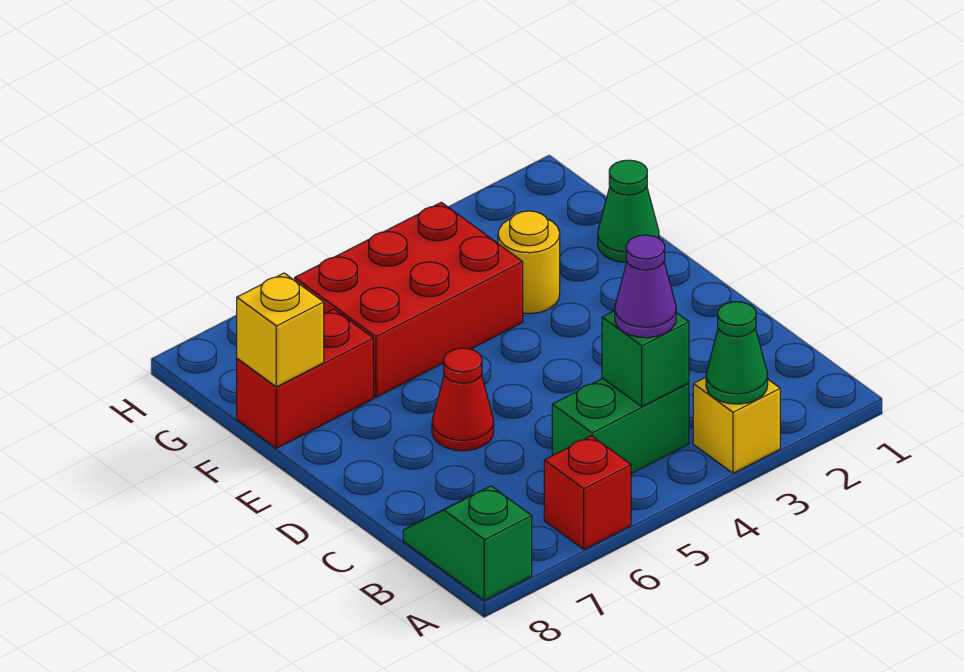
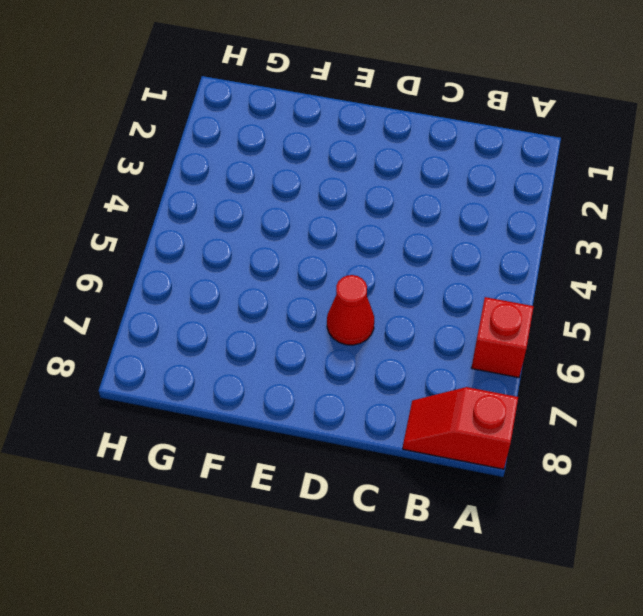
red 1x2 slope [403,387,518,469] -> green 1x2 slope [403,486,532,600]
none -> yellow 1x1 brick [693,377,780,473]
none -> green 1x2 brick [552,378,689,474]
none -> green 1x1 cone [598,160,659,262]

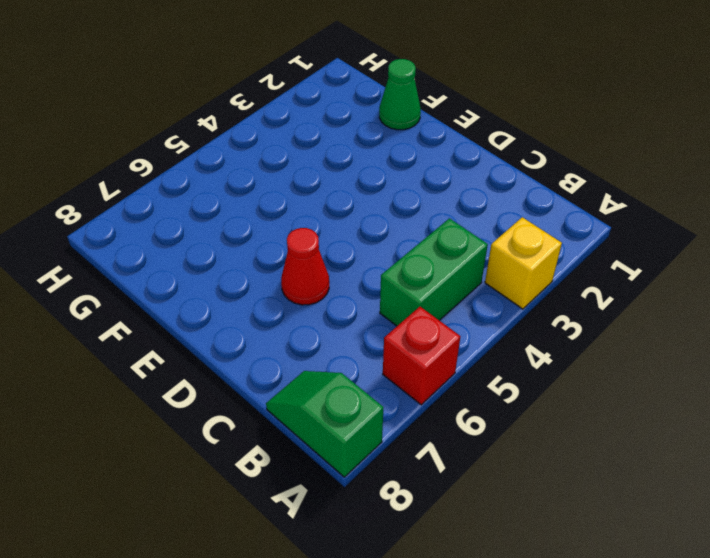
none -> yellow 1x1 round brick [498,211,560,314]
none -> red 2x3 brick [295,202,523,397]
none -> red 1x2 brick [237,309,373,448]

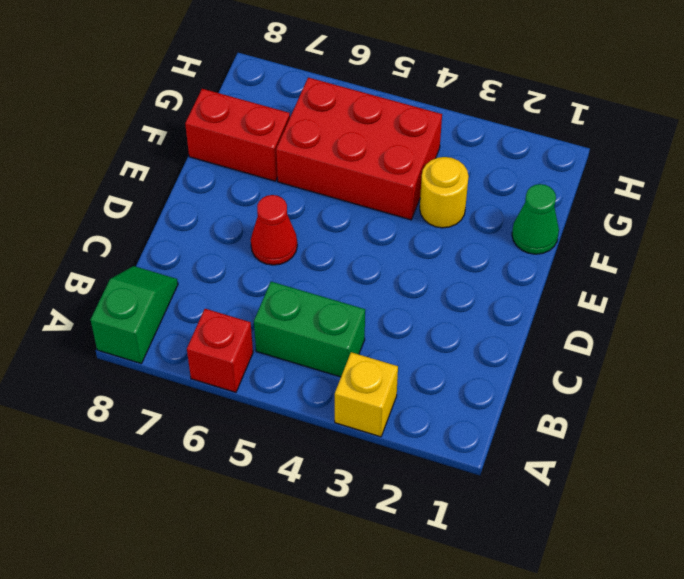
none -> green 1x1 cone [706,302,768,404]
none -> green 1x1 brick [602,311,689,407]
none -> yellow 1x1 brick [237,273,324,387]

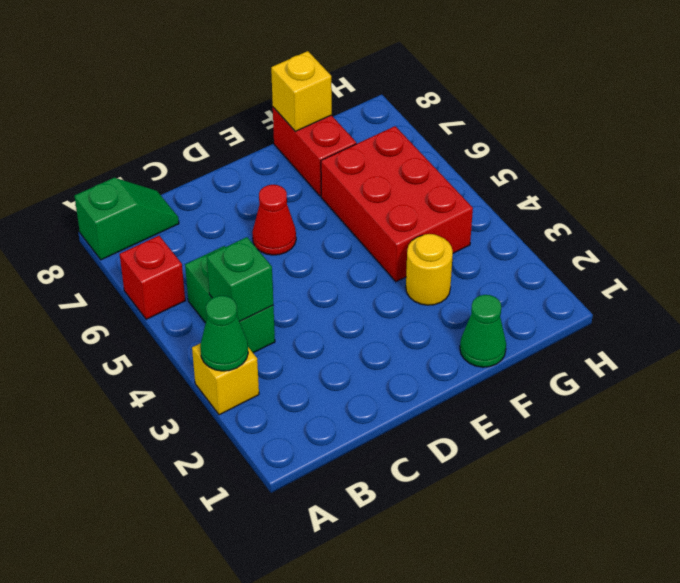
none -> purple 1x1 cone [615,235,676,338]

